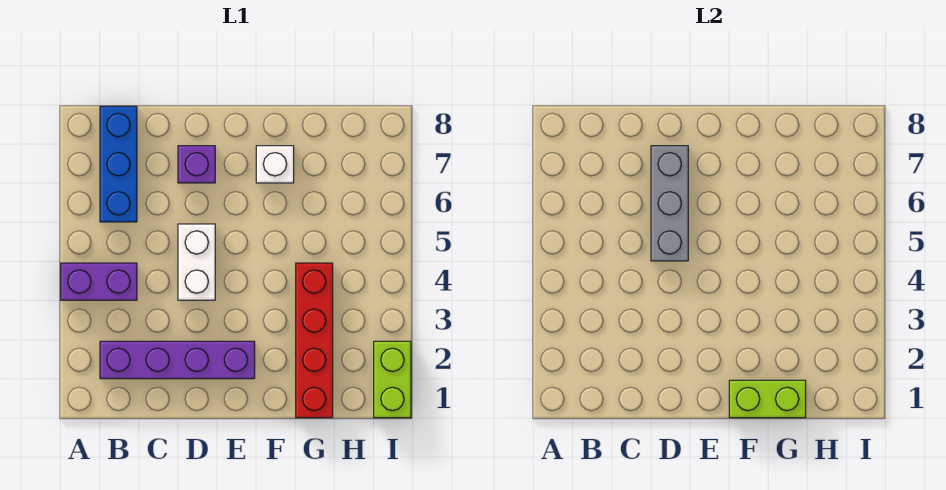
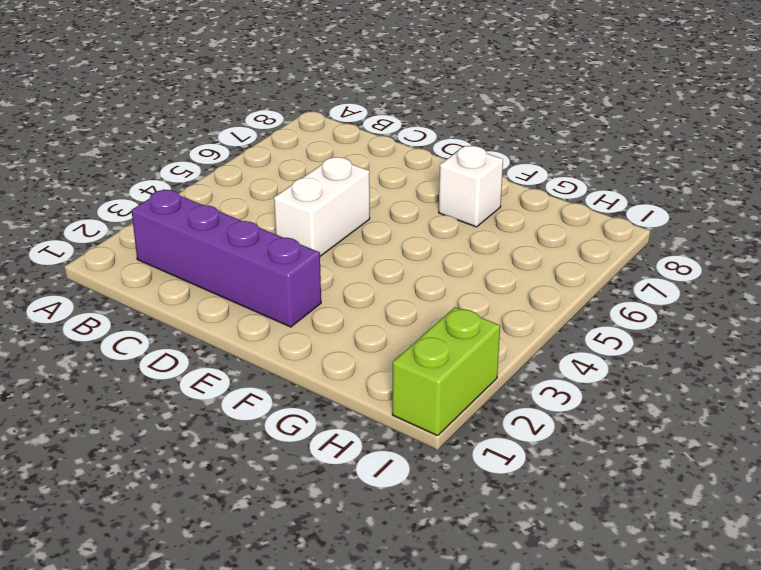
none -> purple 1x2 brick [61,263,137,300]
none -> blue 1x3 brick [100,106,137,222]

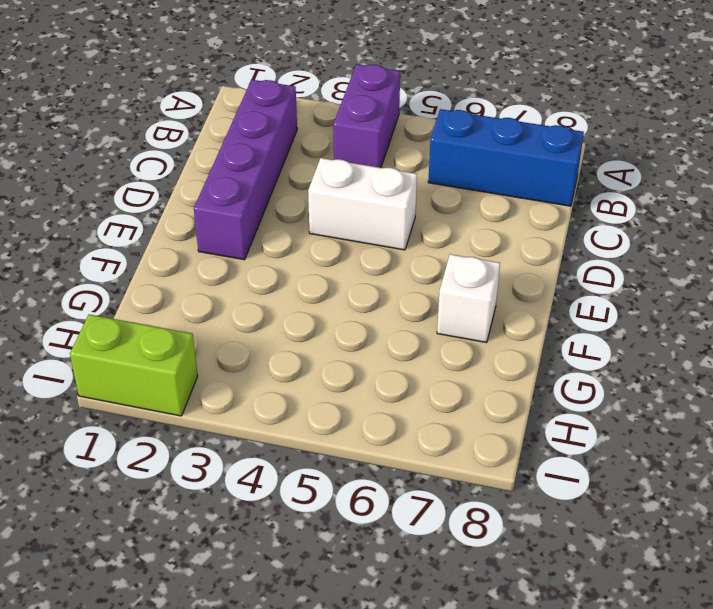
none -> purple 1x1 brick [178,146,215,183]
none -> red 1x4 brick [296,263,333,418]

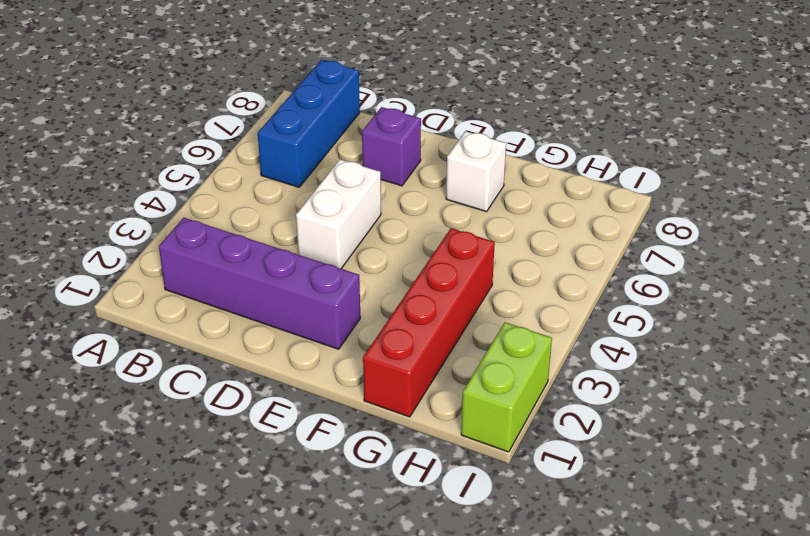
none -> purple 1x2 brick [61,263,137,300]
none -> grey 1x3 brick [651,146,688,261]

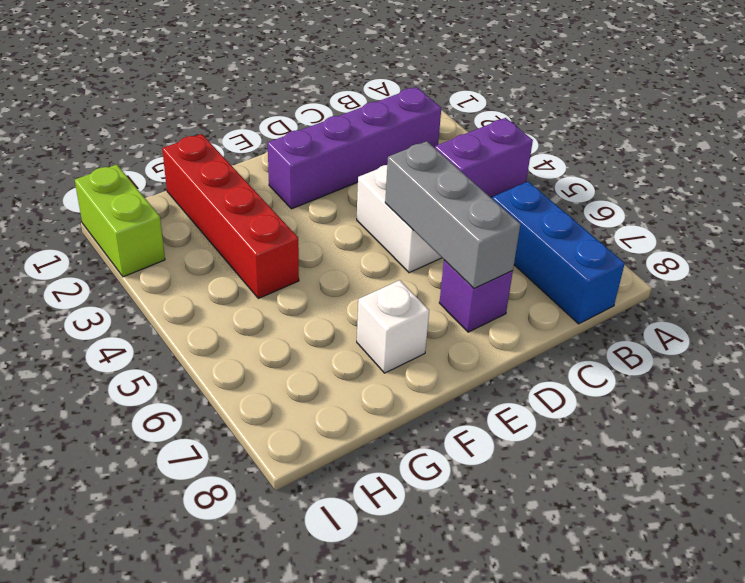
none -> lime 1x2 brick [729,380,806,418]

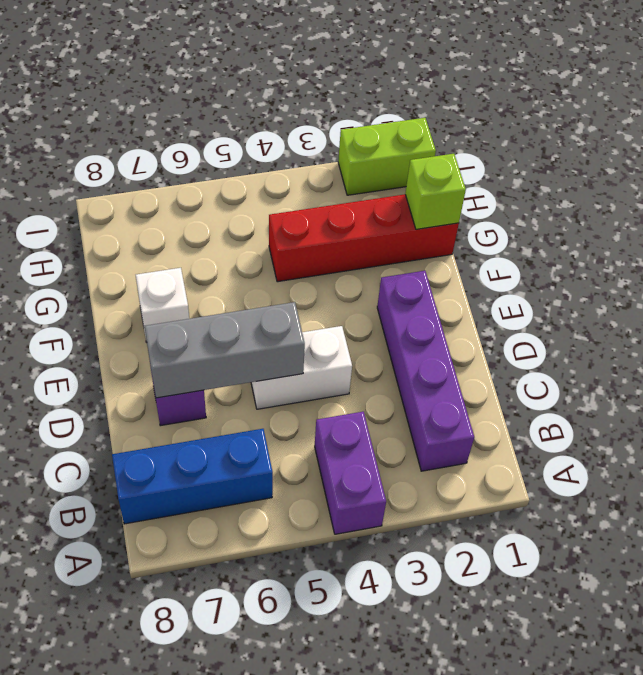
lime 1x1 brick [405,154,466,229] -> lime 1x2 brick [729,380,806,418]

